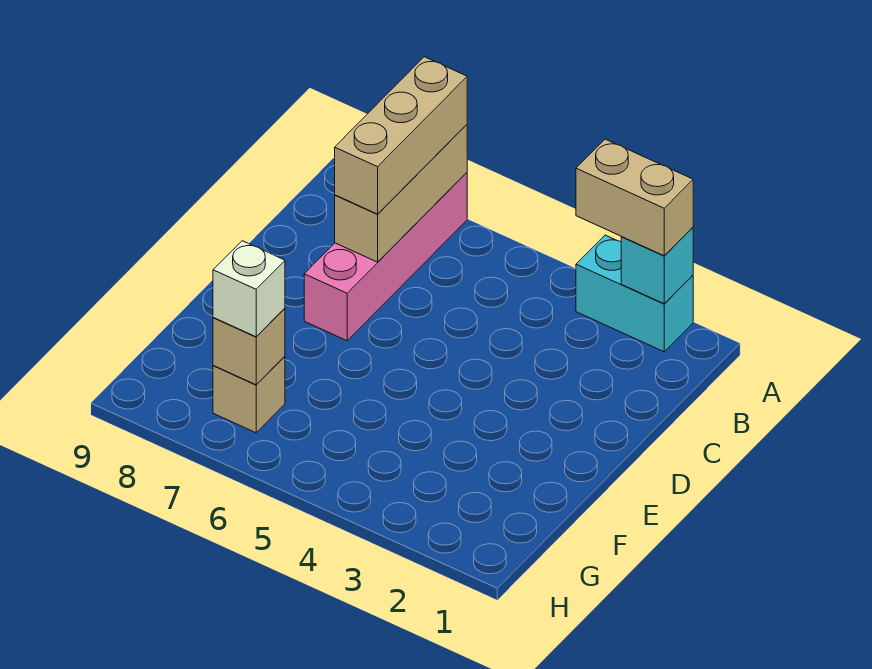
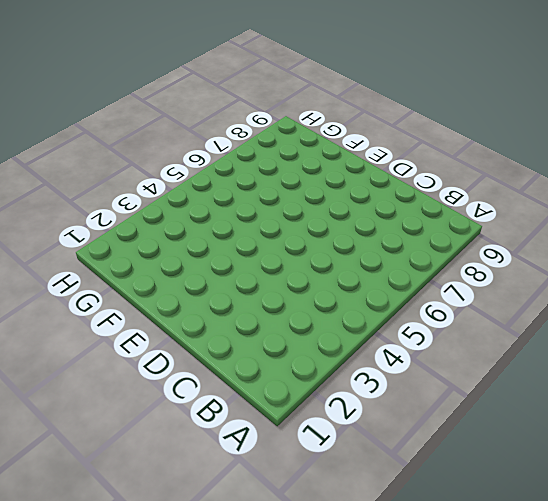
none -> cyan 1x2 brick [576,235,693,352]
none -> pink 1x4 brick [304,173,467,341]

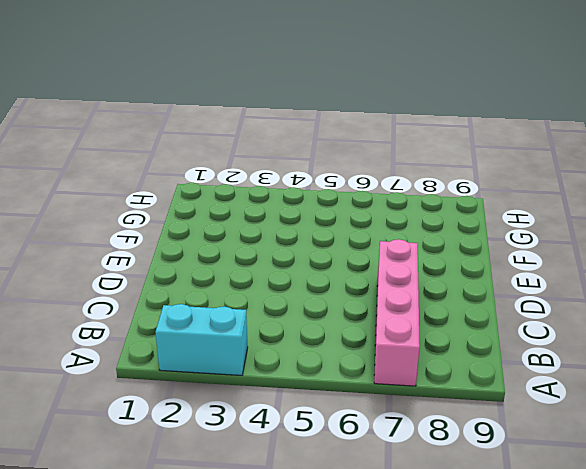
none -> tan 1x1 brick [213,356,285,433]
none -> cyan 1x1 brick [621,227,693,304]

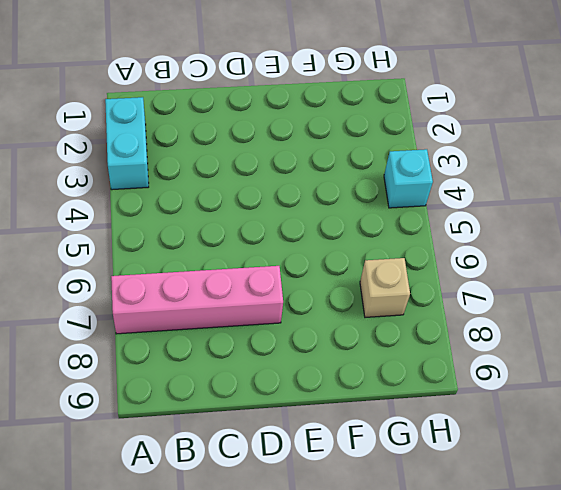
cyan 1x1 brick [384,149,433,208] -> cyan 1x1 brick moved to [621,227,693,304]
none -> tan 1x3 brick [335,125,467,262]
none -> tan 1x1 brick [213,308,285,385]

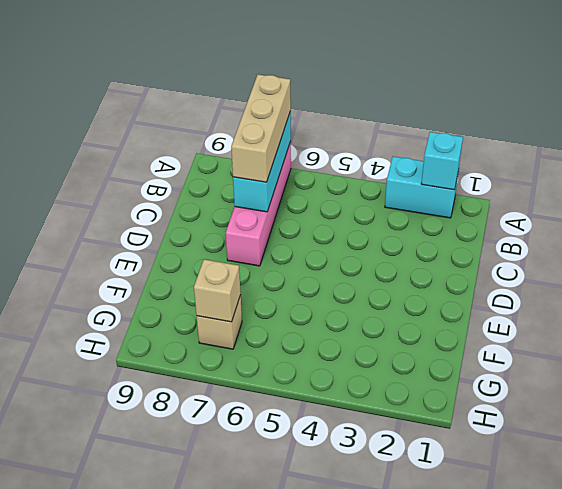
cyan 1x3 brick [233,111,291,212] -> tan 1x3 brick [335,125,467,262]
none -> tan 1x2 brick [576,139,693,256]
none -> white 1x1 brick [213,241,285,337]

